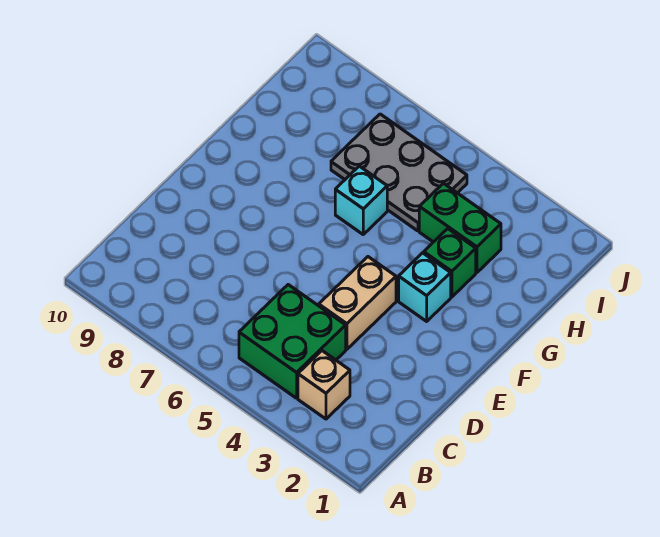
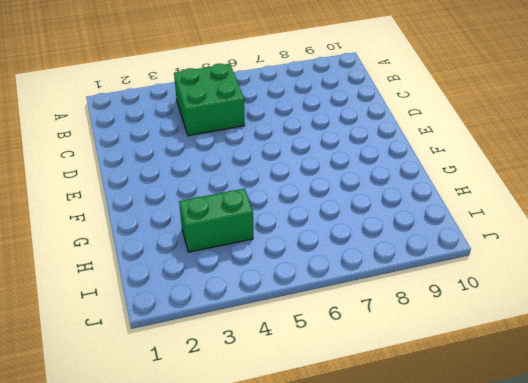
none -> tan 1x1 brick [298,351,350,419]
none -> tan 1x2 brick [319,257,396,349]

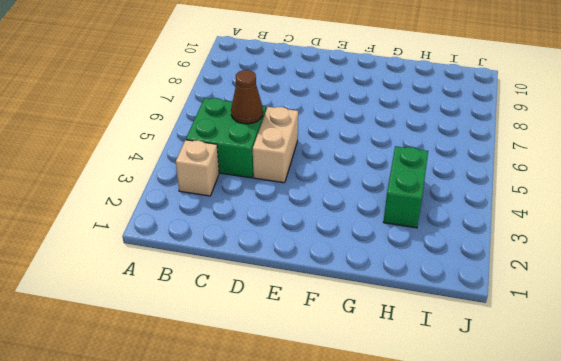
brown 1x1 cone [231,70,263,124] -> none
tan 1x2 brick [253,107,298,183] -> tan 1x2 brick turned to [319,257,396,349]
none -> cyan 1x1 brick [399,253,451,321]
none -> green 1x1 brick [424,229,476,297]

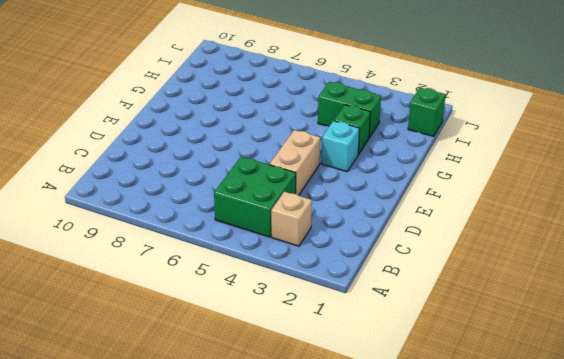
green 1x1 brick [408,88,446,136] -> none
none -> cyan 1x1 brick [335,166,387,234]
none -> grey 2x3 plate [331,114,467,231]

